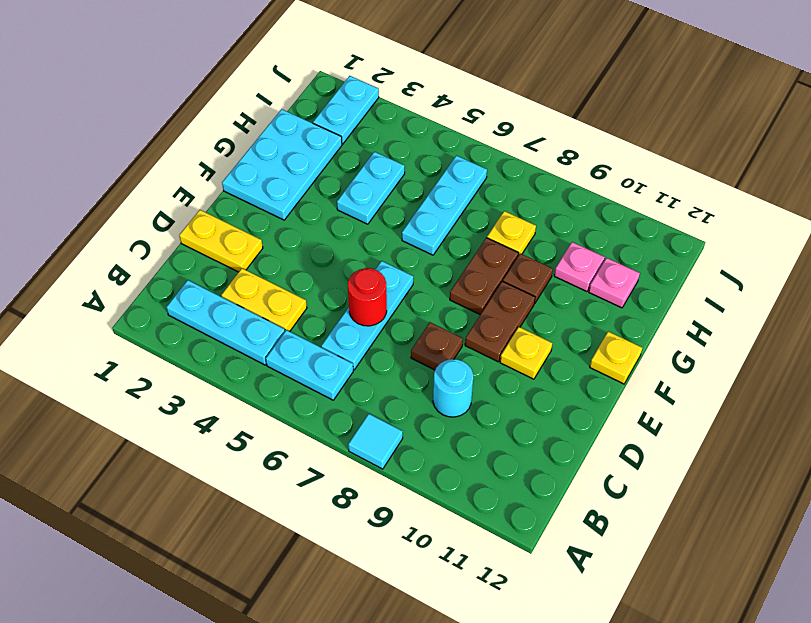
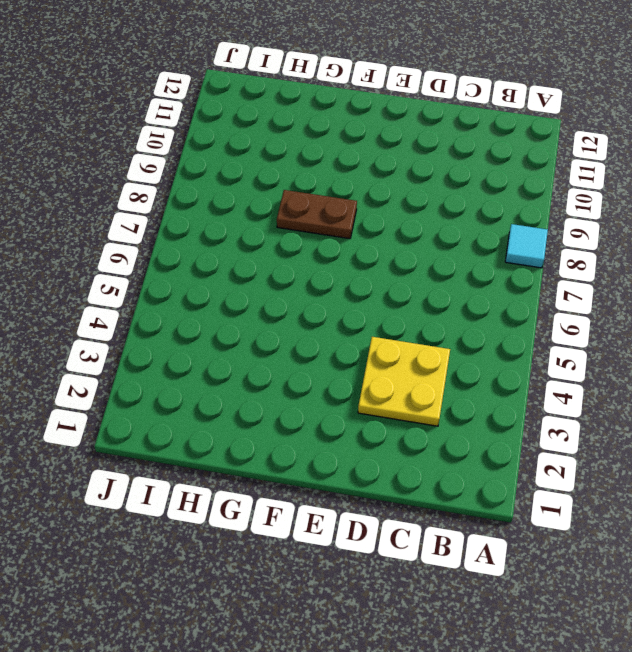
yellow 2x2 plate [358,337,450,426] -> yellow 1x2 plate [221,268,307,331]
none -> cyan 1x3 plate [166,280,285,365]
none -> cyan 1x2 plate [266,330,353,400]
none -> cyan 1x3 plate [321,261,413,370]

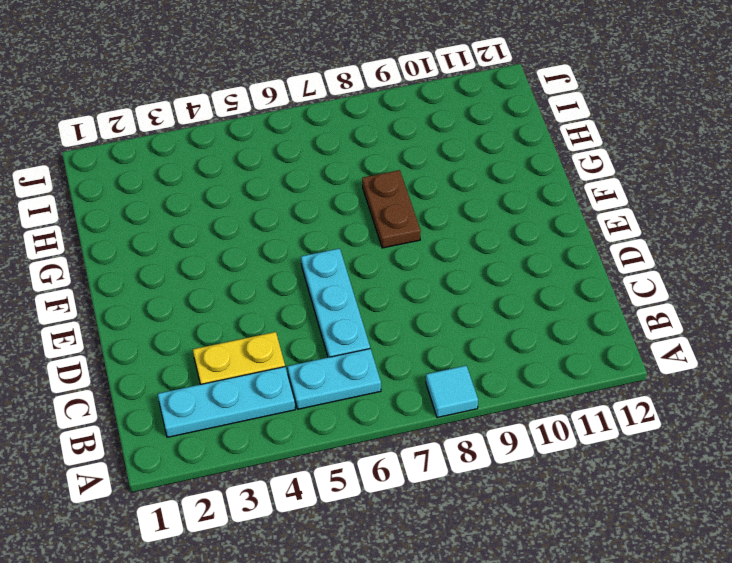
none -> cyan 1x1 round brick [433,359,473,417]
none -> yellow 1x2 plate [179,210,263,272]
none -> brown 1x1 plate [411,322,463,370]

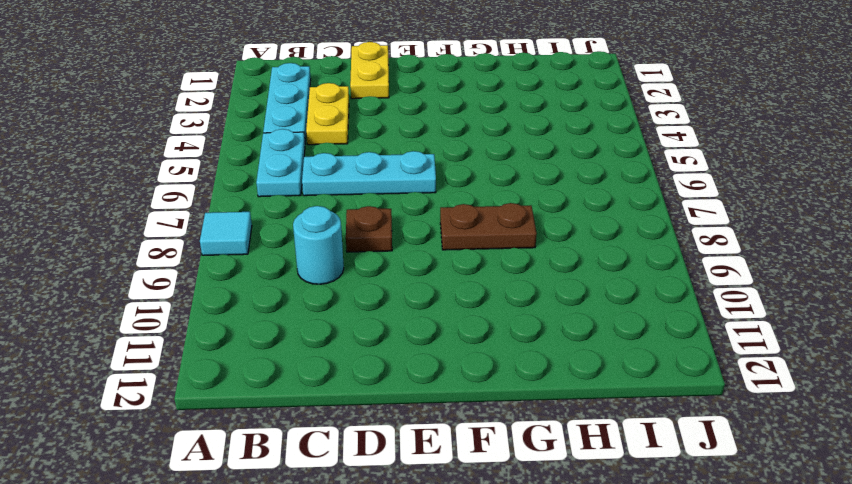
none -> brown 1x2 plate [465,281,535,362]
none -> yellow 1x1 plate [500,327,552,379]
none -> cyan 2x3 plate [222,109,342,220]

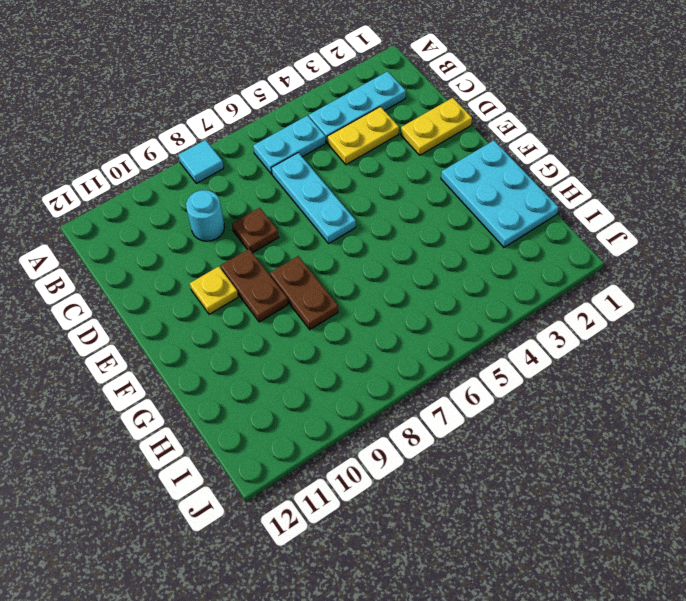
none -> yellow 1x1 plate [590,331,642,384]
none -> cyan 1x2 plate [337,152,405,224]
none -> cyan 1x3 plate [402,156,487,255]

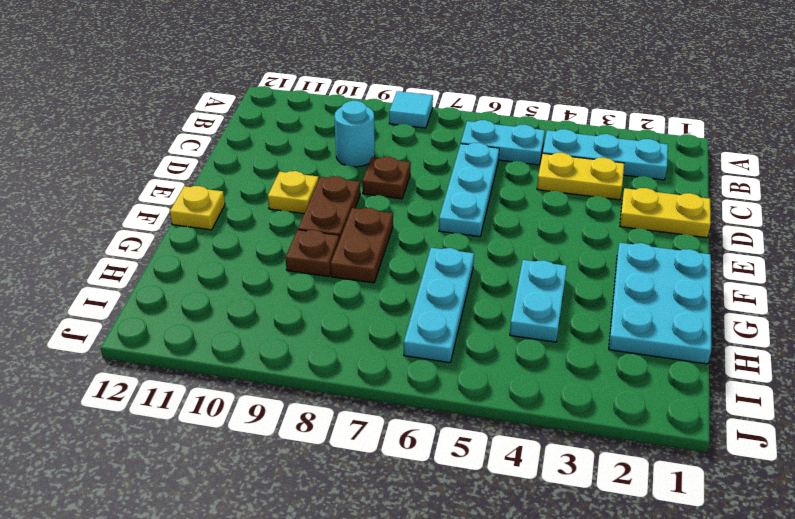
none -> yellow 1x1 plate [487,211,536,256]
none -> pink 1x1 plate [554,242,605,291]
none -> pink 1x1 plate [589,258,640,308]

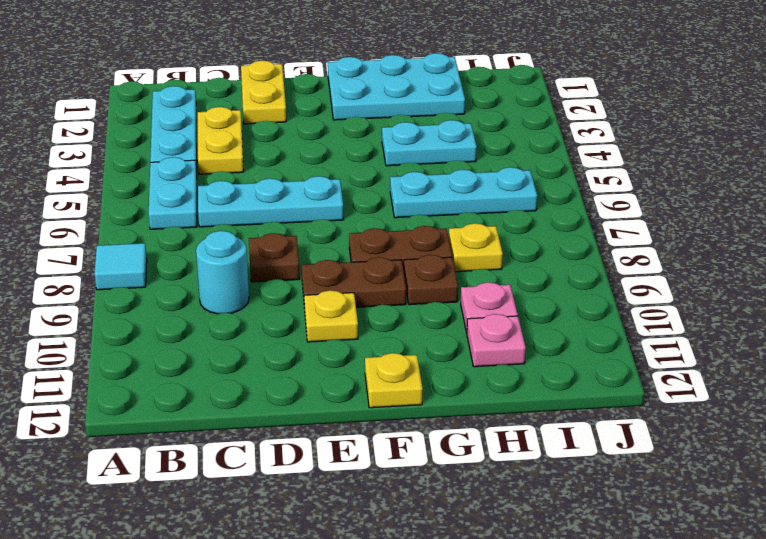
none -> cyan 1x2 plate [313,76,379,144]
none -> red 1x1 round brick [348,268,387,326]

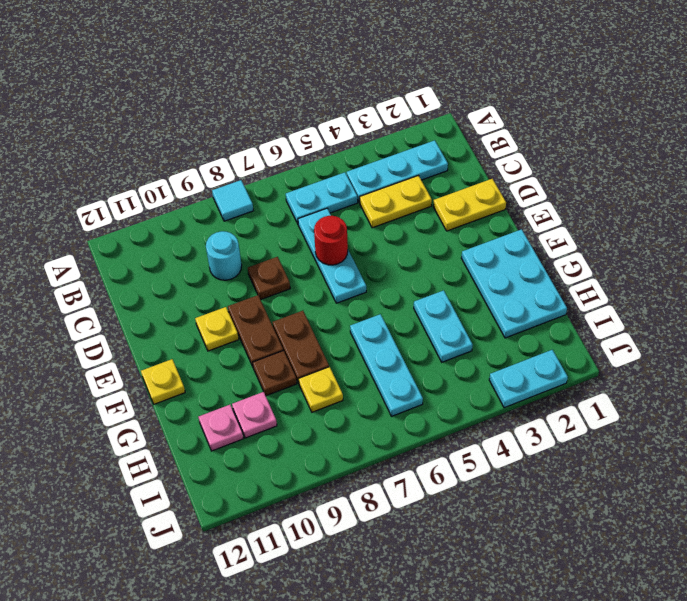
cyan 1x2 plate [489,350,568,408] -> cyan 1x2 plate turned to [313,76,379,144]

